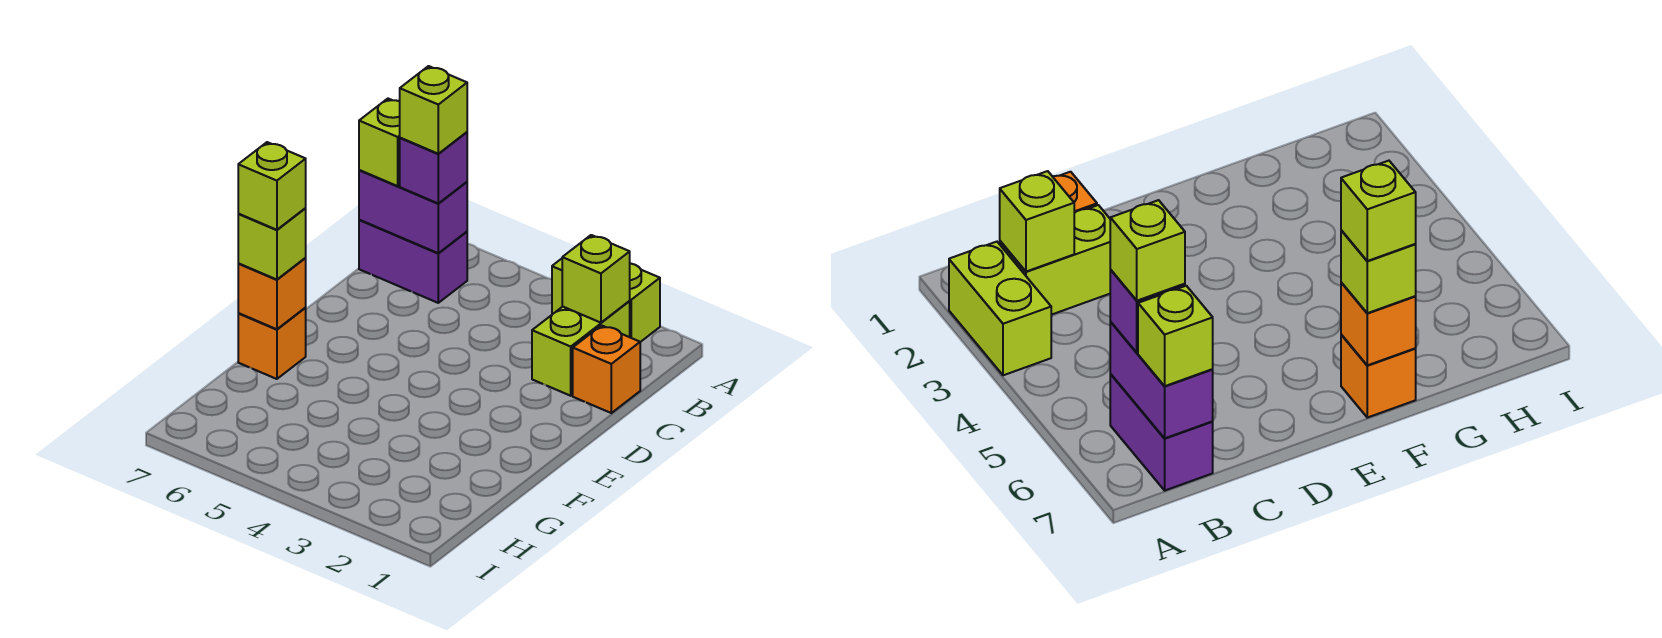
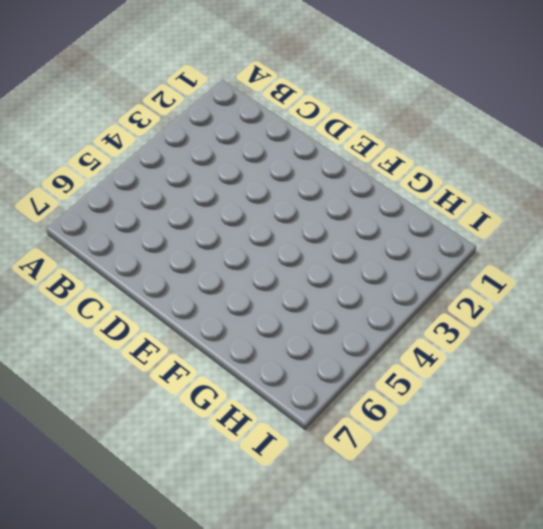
none -> lime 1x2 brick [552,259,660,342]
none -> lime 1x2 brick [532,301,630,396]
none -> purple 1x2 brick [359,220,467,303]

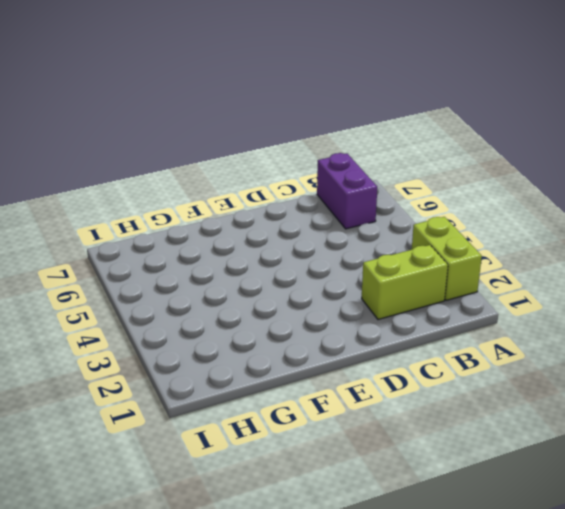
none -> orange 1x1 brick [573,325,640,413]
none -> orange 1x1 brick [238,308,306,379]
none -> lime 1x1 brick [562,235,630,323]

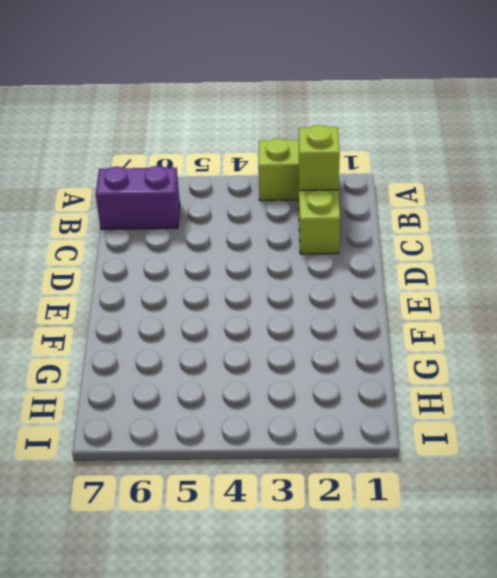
none -> orange 1x1 brick [573,325,640,413]
none -> orange 1x1 brick [238,308,306,379]
none -> purple 1x2 brick [359,170,467,253]

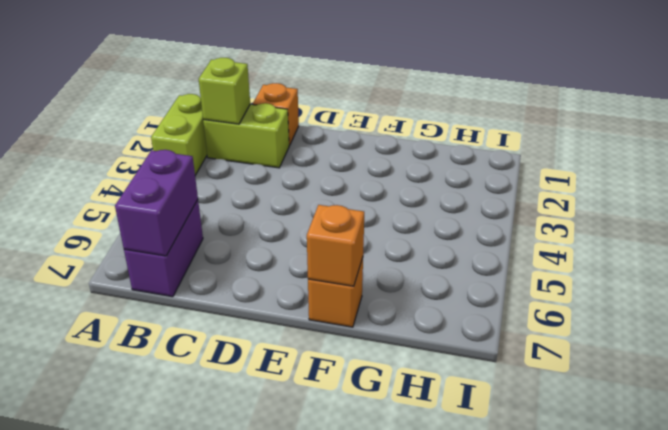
none -> purple 1x1 brick [400,132,467,203]
none -> lime 1x1 brick [359,99,400,186]
none -> lime 1x1 brick [238,209,306,280]

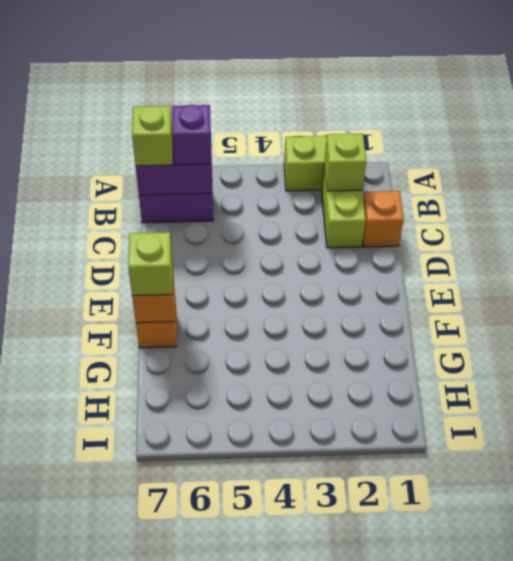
none -> lime 1x1 brick [400,66,467,154]
none -> lime 1x1 brick [238,142,306,230]

